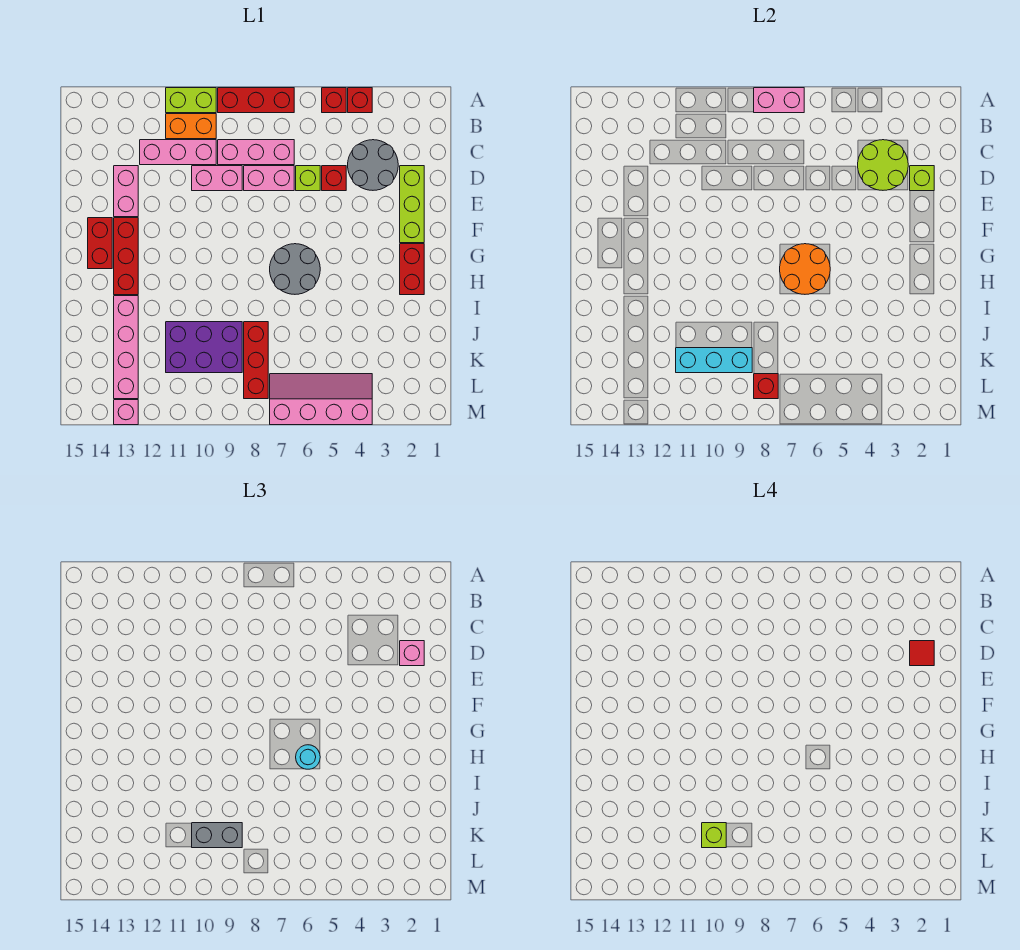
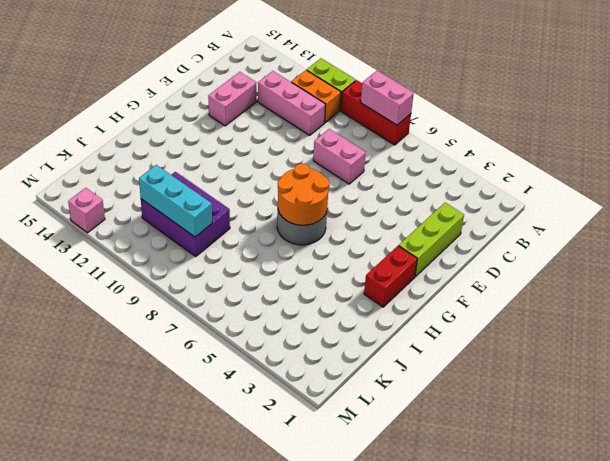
none -> red 1x1 brick [348,88,372,113]
none -> red 1x1 brick [322,88,346,113]
none -> grey 2x2 round brick [348,140,398,190]
none -> pink 1x3 brick [218,140,294,165]

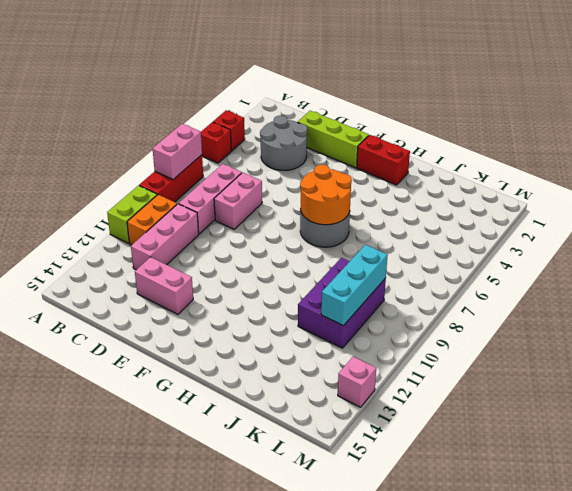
none -> red 1x1 brick [322,166,346,191]
none -> lime 1x1 brick [296,166,320,191]
none -> pink 1x2 brick [192,166,242,191]
none -> red 1x3 brick [114,218,138,295]

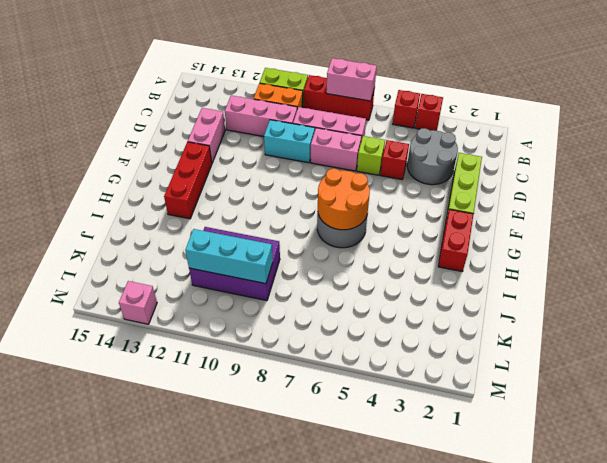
cyan 1x2 brick [264,120,315,163] -> pink 1x2 brick [192,166,242,191]
none -> red 1x2 brick [88,218,112,269]
none -> pink 1x4 brick [114,296,138,399]
none -> red 1x3 brick [244,322,268,399]
none -> pink 2x4 slope [270,374,372,425]

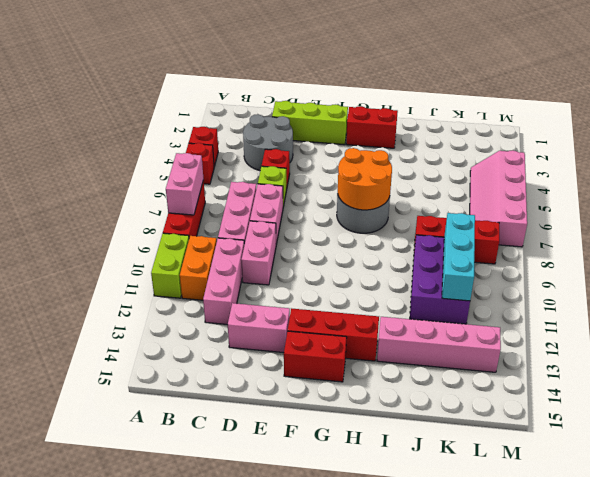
none -> pink 1x1 brick [114,400,138,425]
none -> lime 2x2 round brick [858,140,908,190]
none -> lime 1x1 brick [910,166,934,191]
none -> red 1x1 brick [754,374,778,399]

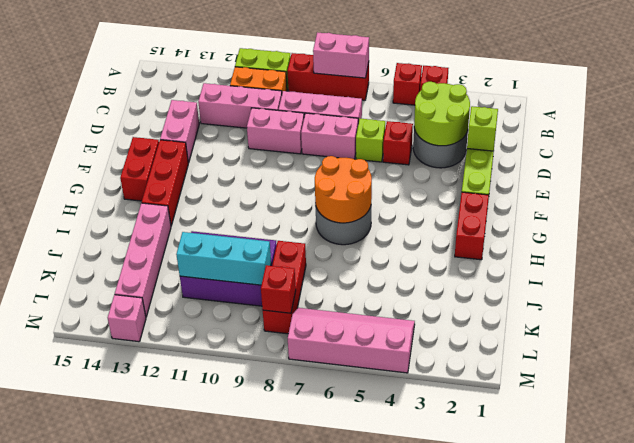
none -> pink 1x1 brick [400,641,424,666]
none -> cyan 1x1 round brick [296,745,320,769]
none -> grey 1x2 brick [192,823,242,848]
none -> red 1x1 tile [910,641,934,666]

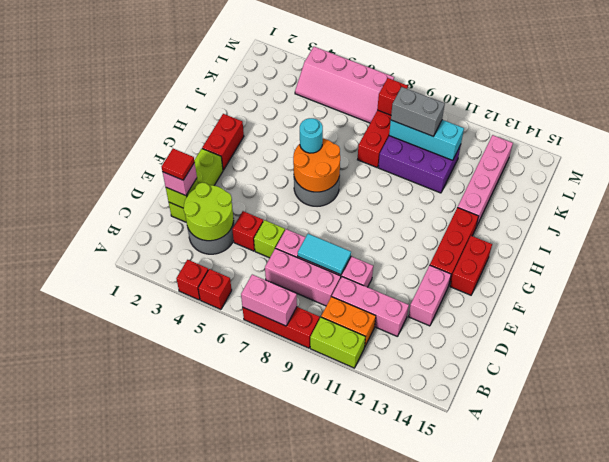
cyan 1x2 tile [298,234,351,275] -> none
none -> pink 1x1 brick [114,400,138,425]
none -> lime 1x1 brick [702,823,726,848]

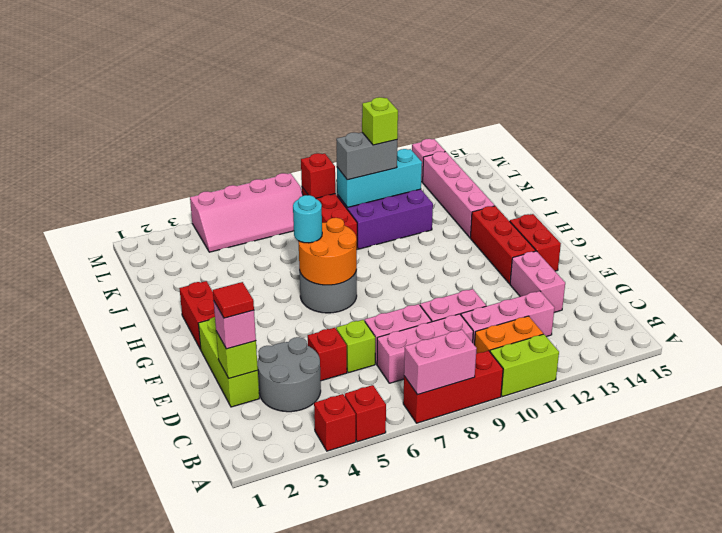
none -> lime 2x2 round brick [858,140,908,190]

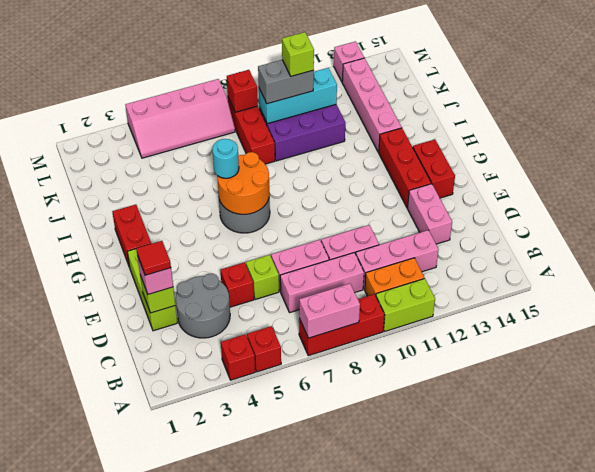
none -> lime 2x2 round brick [858,140,908,190]

